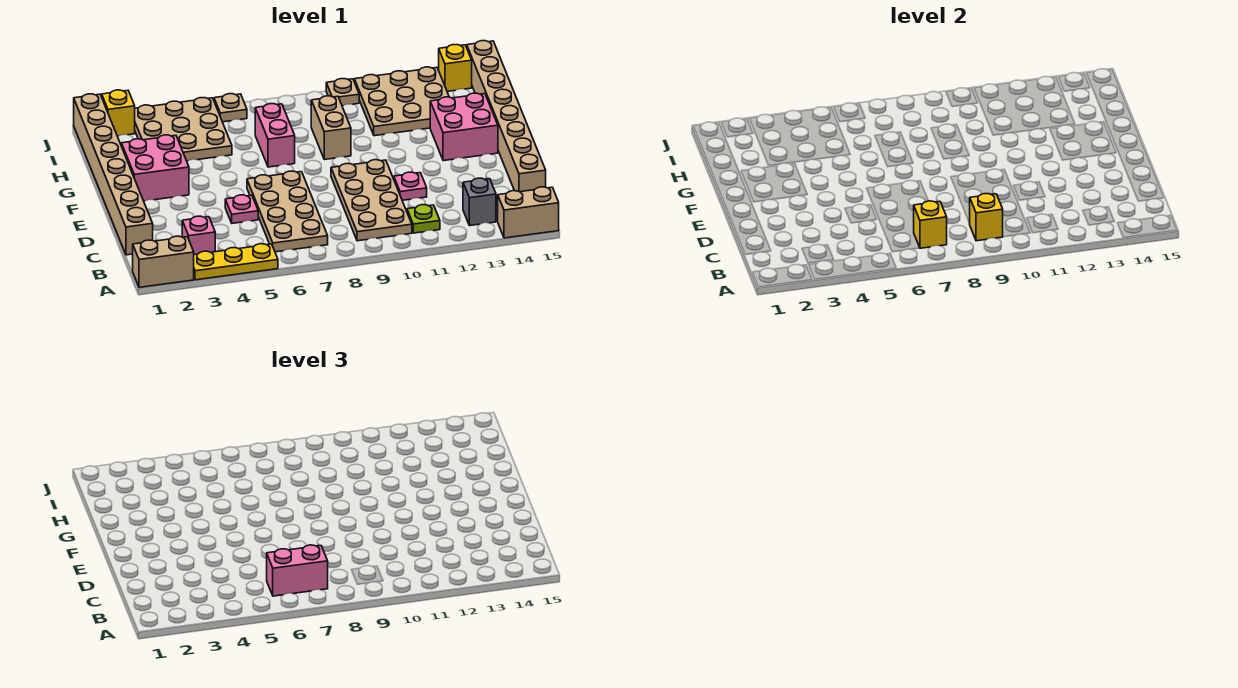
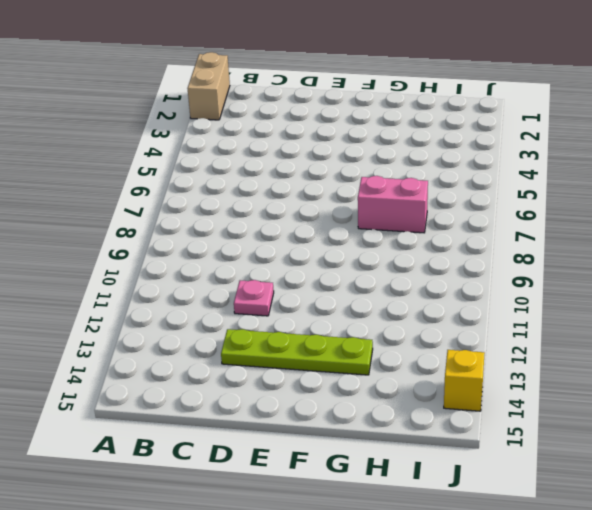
lime 1x4 plate [221,329,373,375] -> pink 2x2 brick [430,93,498,161]
none -> yellow 1x3 plate [194,244,278,280]
none -> tan 1x2 brick [498,187,559,238]
none -> pink 1x1 brick [182,216,215,255]

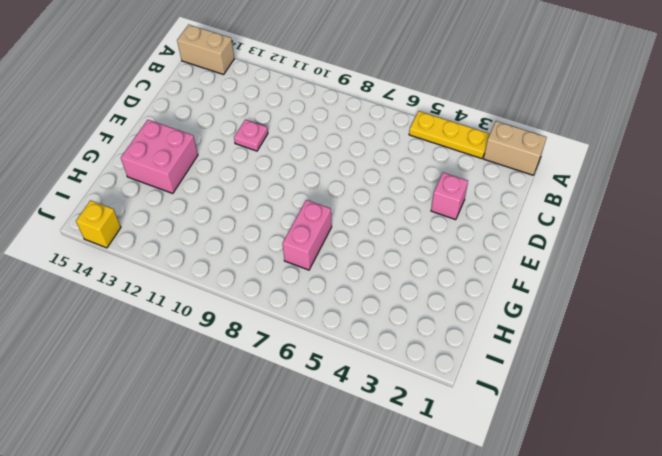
pink 1x1 brick [431,172,468,220] -> pink 1x1 brick moved to [182,216,215,255]
none -> tan 2x4 plate [247,171,328,252]
none -> tan 2x4 plate [331,160,412,241]
none -> lime 1x1 plate [407,205,440,233]

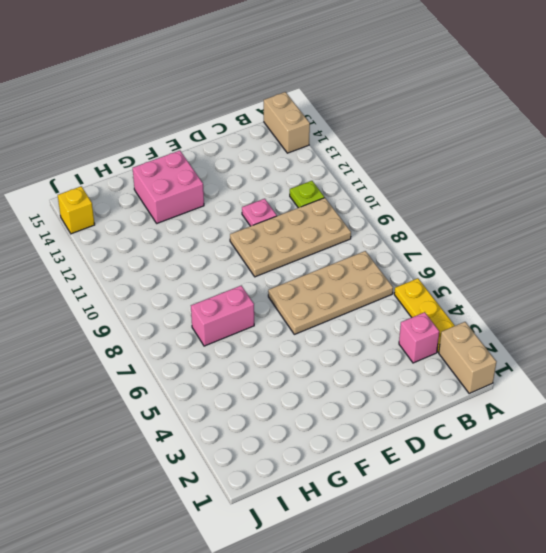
none -> grey 1x1 brick [463,178,496,226]
none -> tan 1x8 brick [74,94,153,255]
none -> tan 1x8 brick [467,41,546,192]

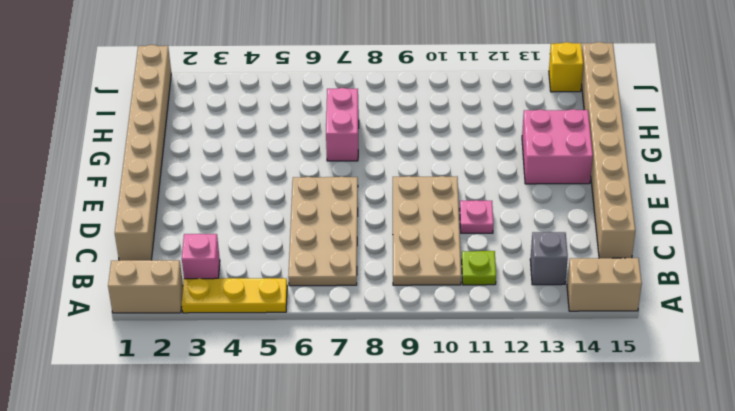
none -> pink 1x1 plate [225,195,258,223]
none -> pink 2x2 brick [121,135,189,201]
none -> tan 1x2 brick [311,96,351,160]

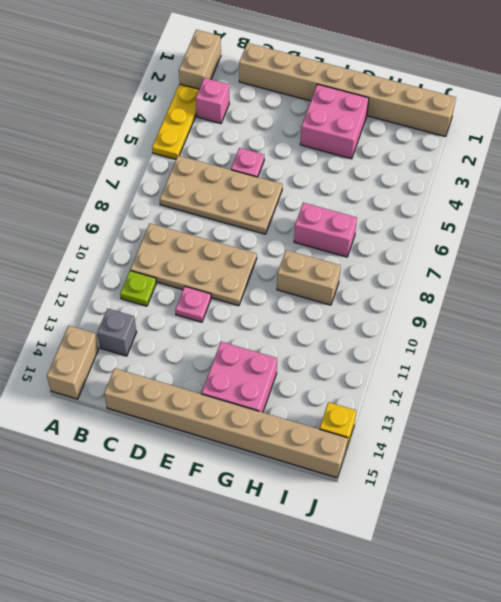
none -> tan 3x3 plate [135,98,232,161]
none -> tan 3x3 plate [354,67,449,136]
none -> yellow 1x1 brick [102,90,135,136]

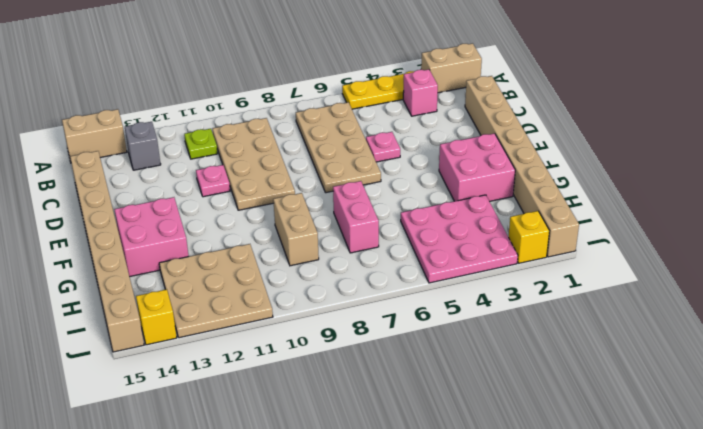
pink 3x3 plate [401,195,518,283] -> tan 3x3 plate [135,98,232,161]
none -> tan 1x1 plate [214,94,247,122]
none -> tan 1x1 plate [326,79,359,106]
none -> yellow 1x1 brick [914,201,947,248]

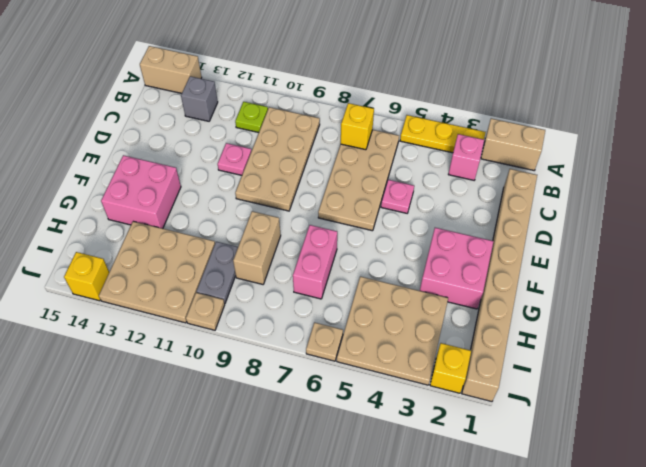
grey 1x2 plate [196,242,238,303] -> none
none -> tan 1x8 brick [467,41,546,192]
none -> yellow 1x1 brick [970,194,1003,241]
none -> pink 1x2 brick [267,545,328,596]

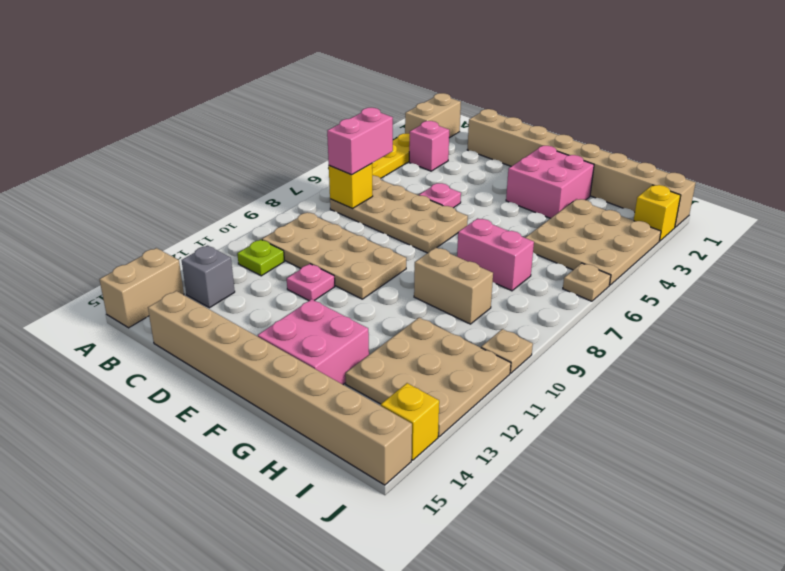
none -> yellow 1x1 brick [970,194,1003,241]

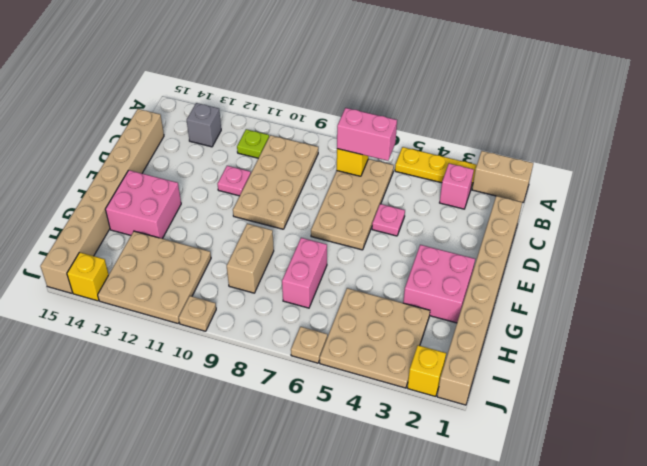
none -> tan 1x2 brick [498,187,559,238]
none -> yellow 1x1 brick [970,194,1003,241]

